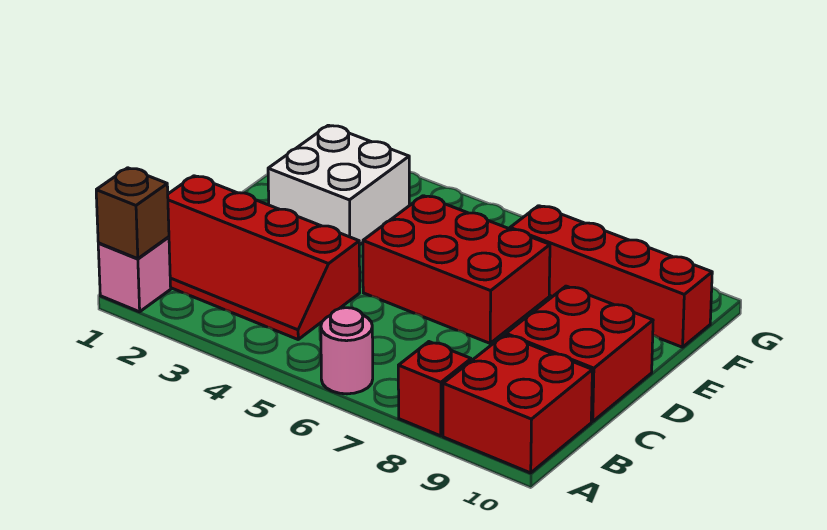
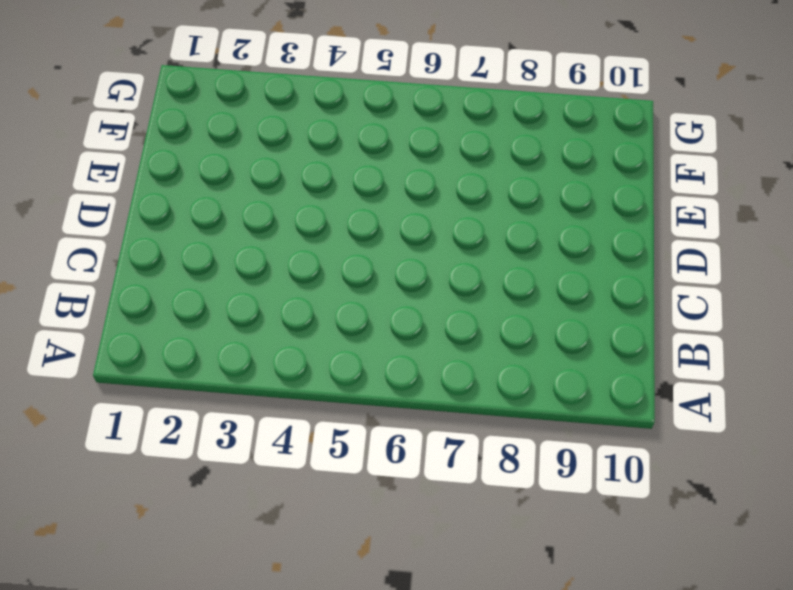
none -> pink 1x1 brick [98,237,171,312]
none -> pink 1x1 round brick [321,308,373,394]

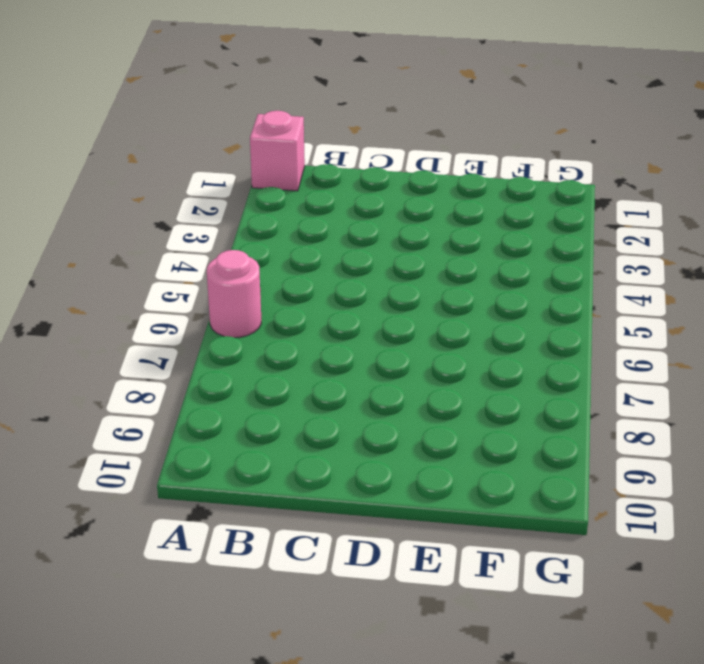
none -> red 1x1 brick [398,342,471,436]
none -> red 2x2 brick [443,335,592,473]

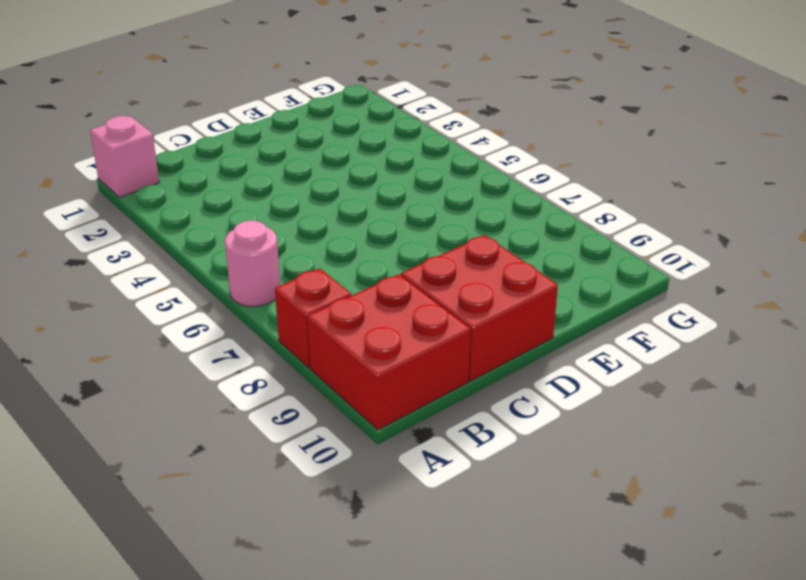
none -> red 2x4 slope [168,176,360,339]
none -> red 2x3 brick [363,196,550,343]

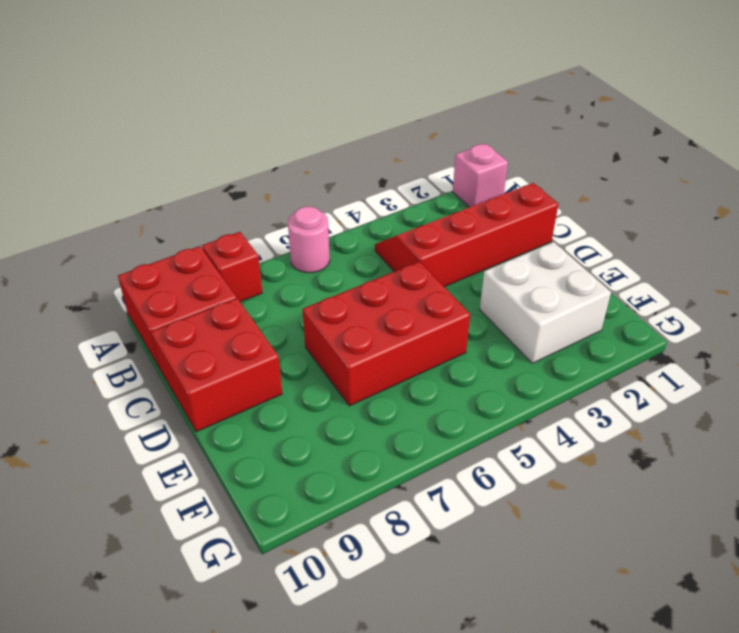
none -> red 1x4 brick [510,206,712,347]
none -> brown 1x1 brick [96,168,169,259]

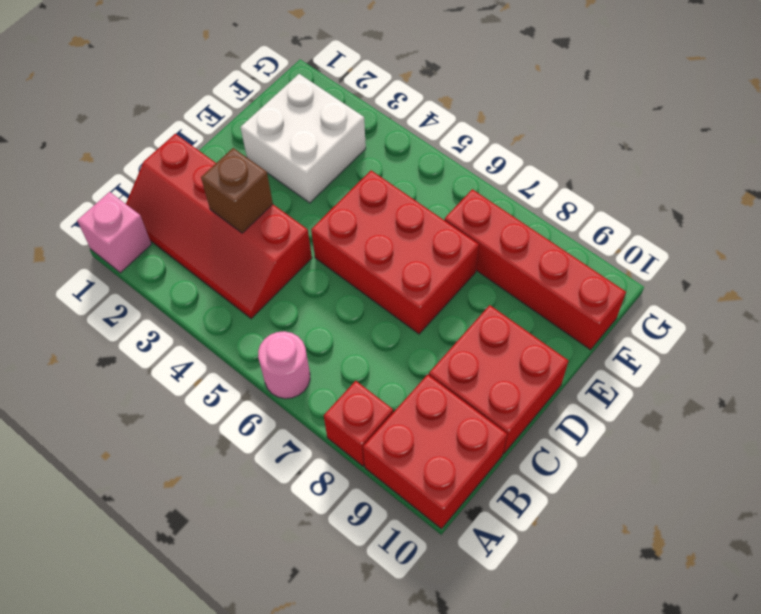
brown 1x1 brick [201,148,273,233] -> brown 1x1 brick moved to [96,168,169,259]

